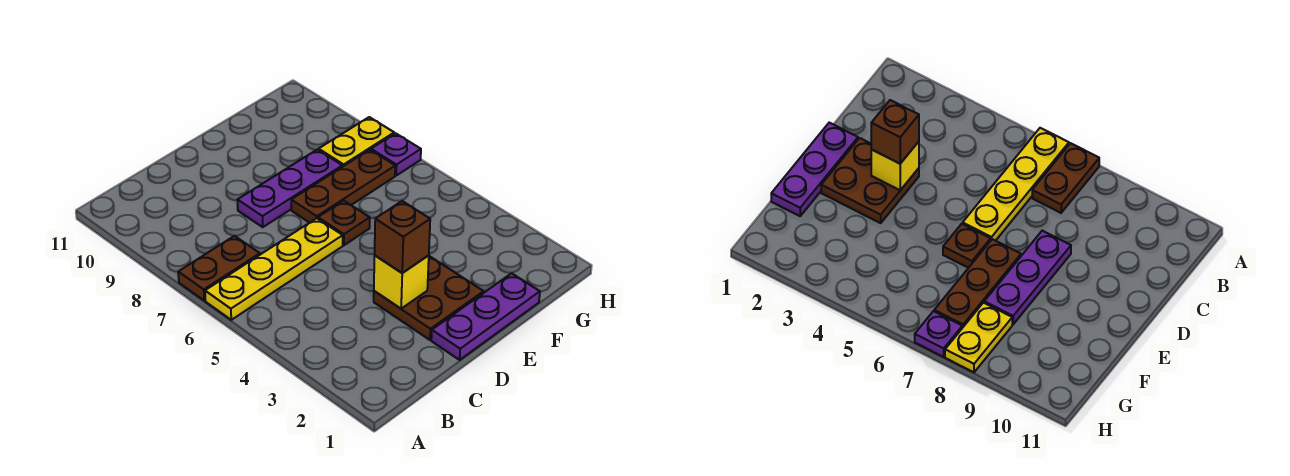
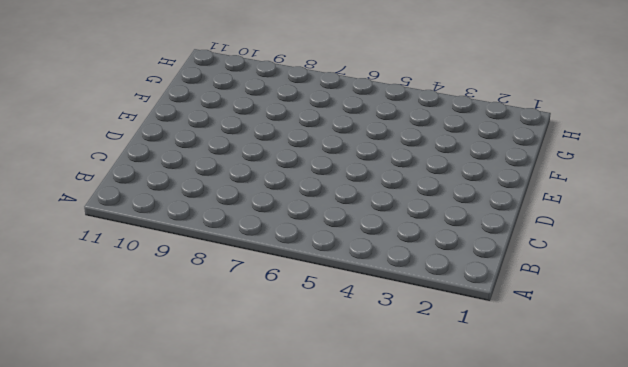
none -> yellow 1x4 plate [205,218,343,320]
none -> brown 1x2 plate [178,236,260,300]

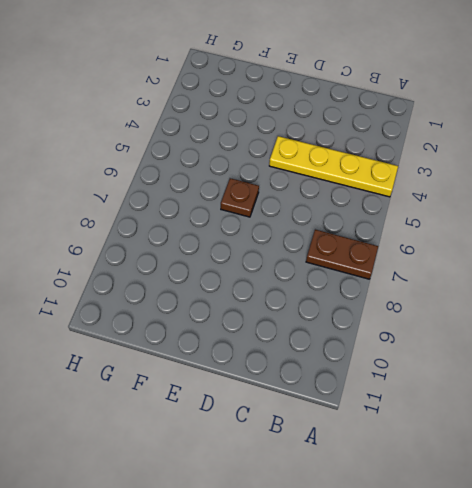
yellow 1x4 plate [269,136,398,197] -> yellow 1x4 plate moved to [205,218,343,320]
none -> purple 1x3 plate [431,273,540,360]
none -> brown 2x2 plate [374,256,484,340]

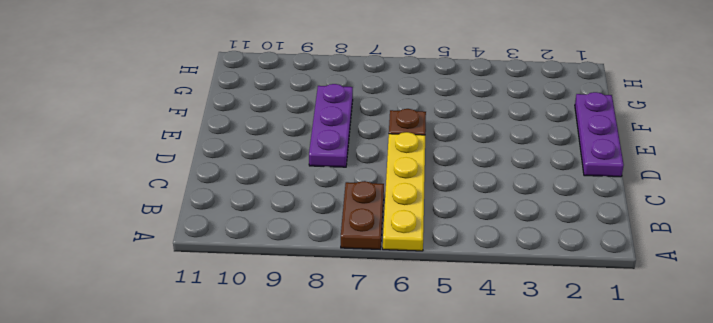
none -> brown 2x2 plate [374,256,484,340]
none -> brown 1x3 plate [291,150,395,223]

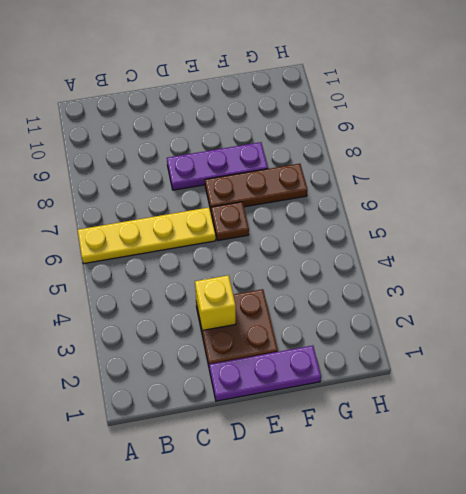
none -> brown 1x2 plate [178,236,260,300]
none -> yellow 1x2 plate [319,117,394,167]

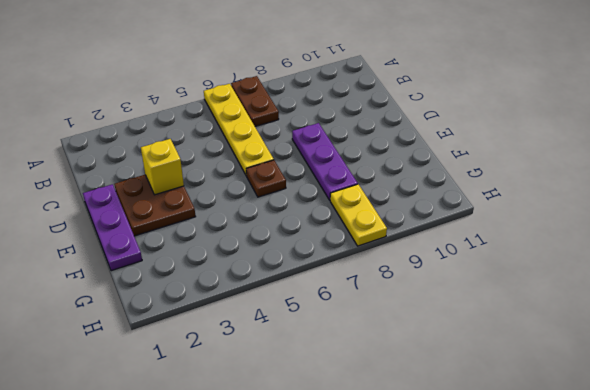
none -> brown 1x3 plate [291,150,395,223]
none -> purple 1x1 plate [371,133,421,175]

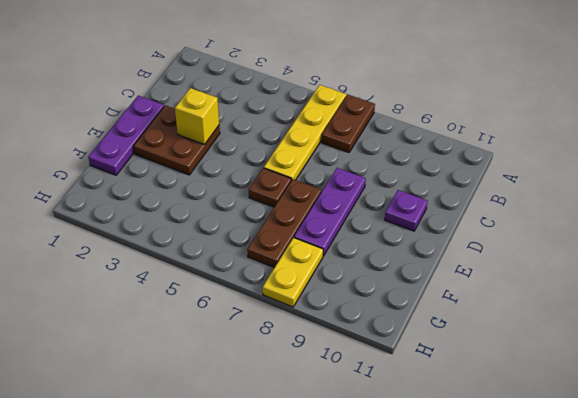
purple 1x1 plate [385,190,428,231] -> purple 1x1 plate moved to [371,133,421,175]
none -> brown 1x1 brick [375,201,430,273]

